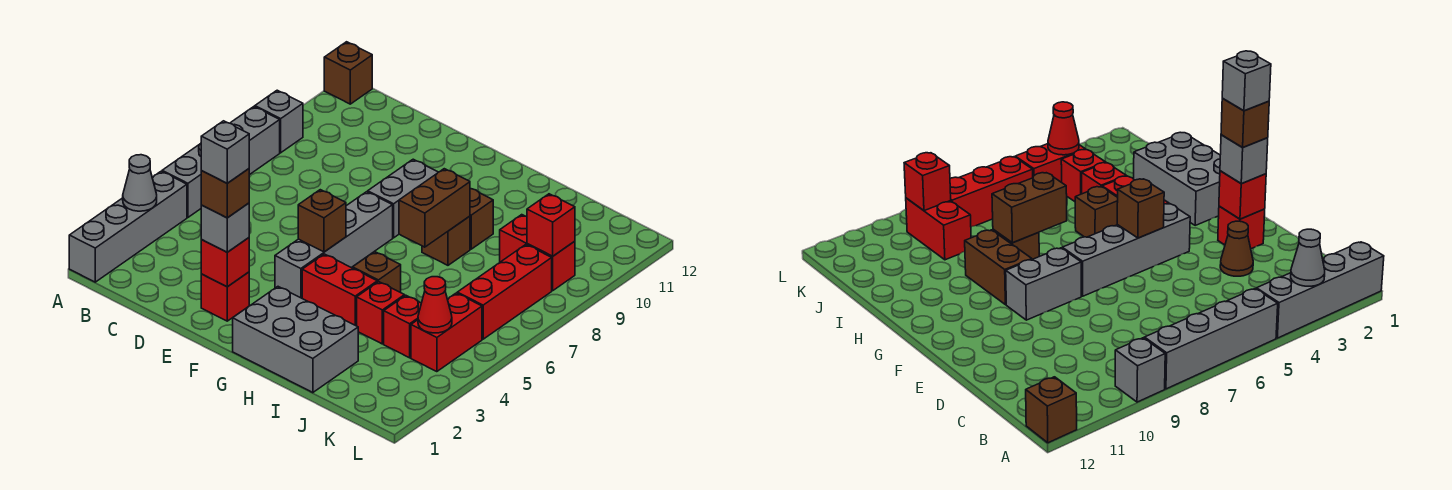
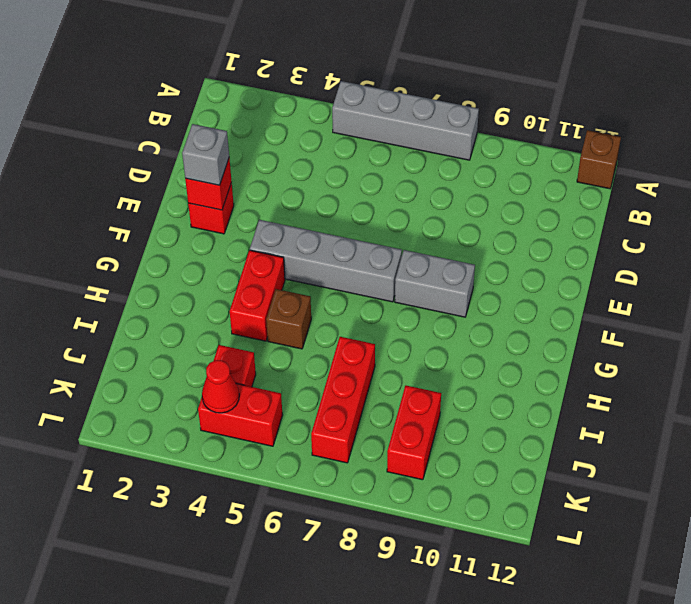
red 1x3 brick [311,337,375,463] -> red 1x3 brick turned to [457,245,552,339]
none -> grey 1x4 brick [69,171,187,282]
none -> grey 1x1 brick [255,90,303,153]
none -> brown 1x1 cone [1220,221,1253,276]

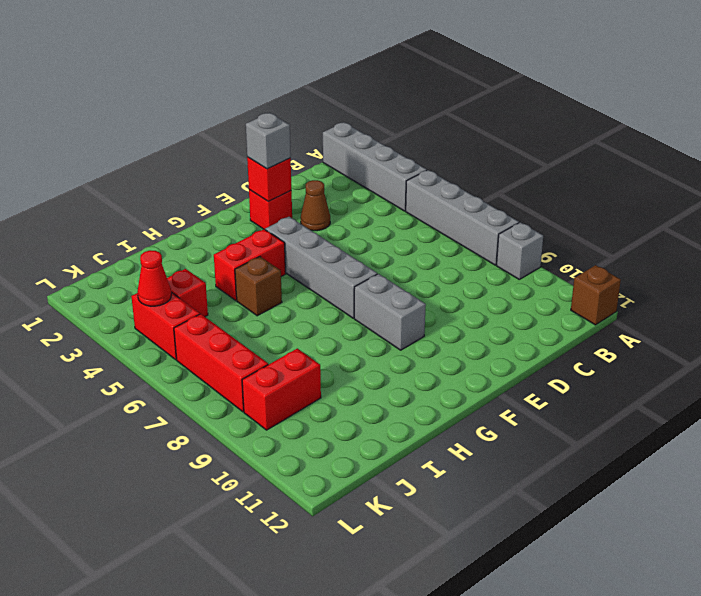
none -> grey 2x3 brick [233,287,358,393]
none -> brown 1x2 brick [470,189,493,249]
none -> brown 1x1 brick [422,216,470,265]

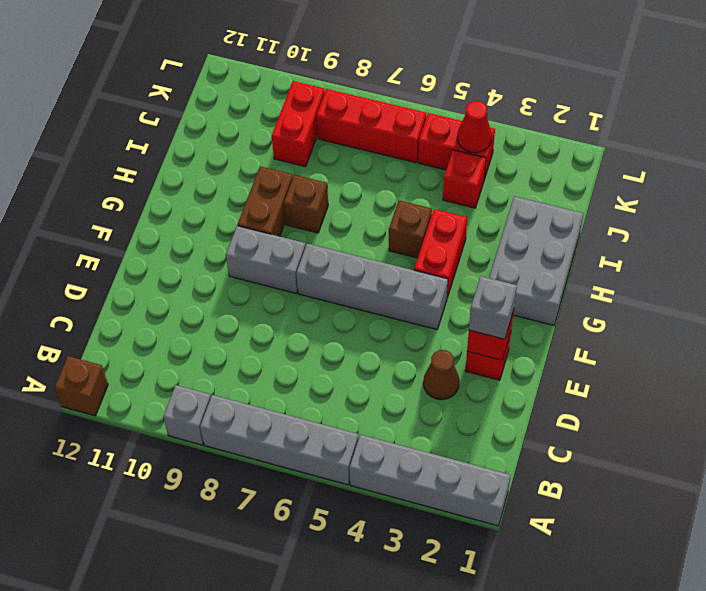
none -> red 1x1 brick [357,282,405,344]
none -> grey 1x1 cone [123,155,157,211]
none -> brown 1x1 brick [298,190,346,252]

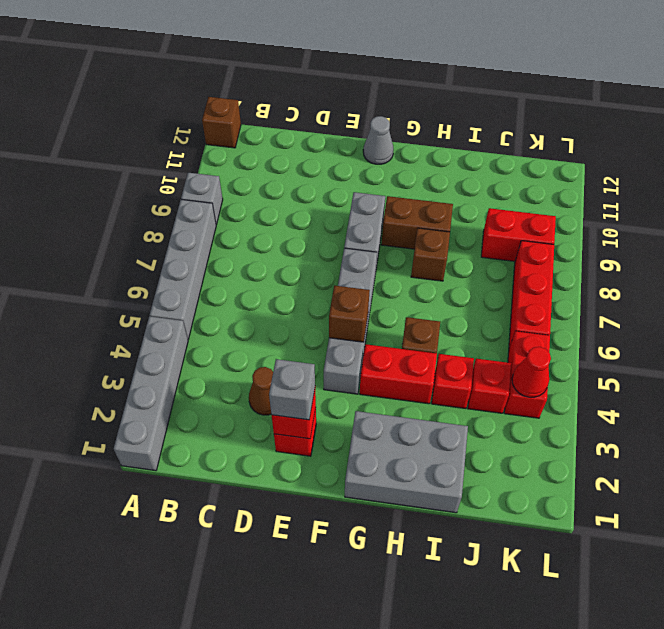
grey 1x1 cone [363,116,393,164] -> grey 1x1 cone moved to [123,155,157,211]
none -> brown 1x2 brick [399,169,470,247]
none -> red 1x1 brick [527,194,575,256]
none -> brown 1x1 brick [201,169,249,218]

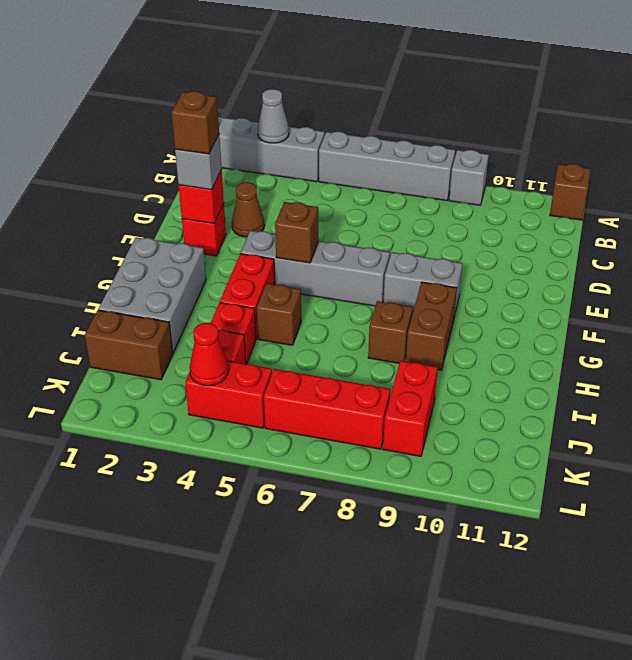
brown 1x2 brick [85,310,173,380] -> brown 1x2 brick moved to [399,169,470,247]
none -> red 1x1 brick [527,194,575,256]
none -> grey 1x1 brick [201,121,249,183]

